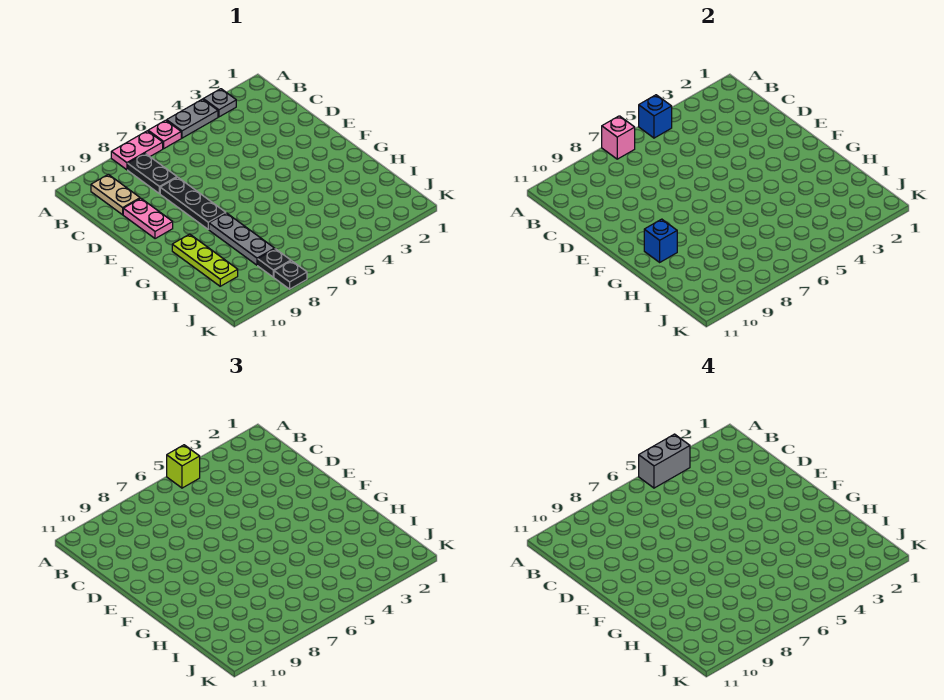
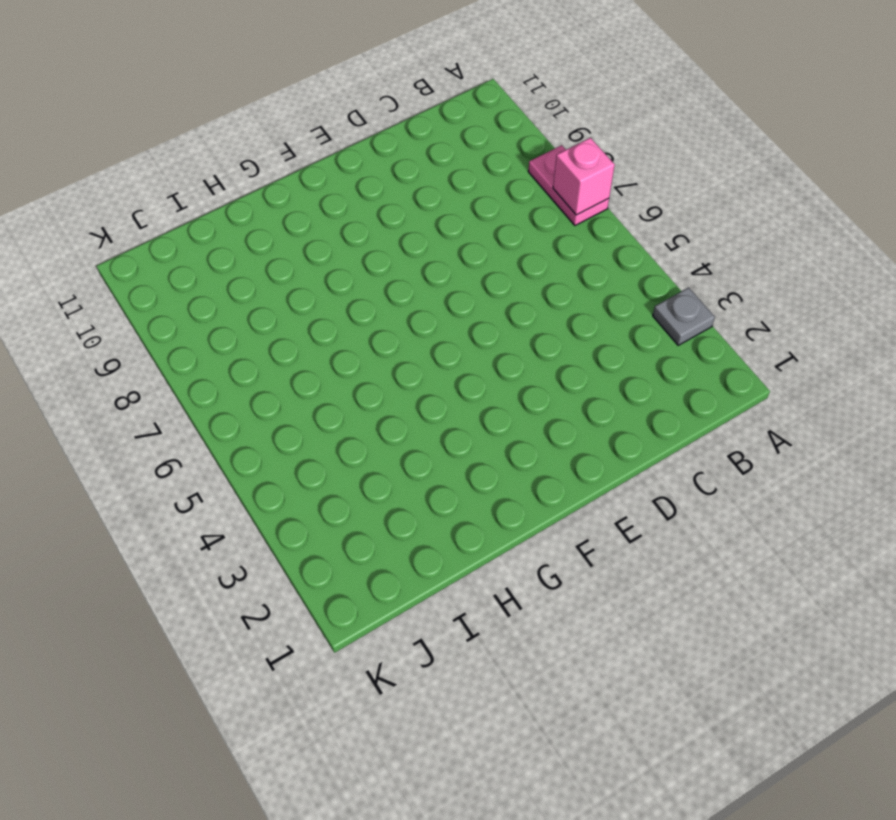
none -> grey 1x2 plate [167,99,218,138]
none -> pink 1x1 plate [148,120,181,148]
none -> black 1x2 plate [128,153,177,194]

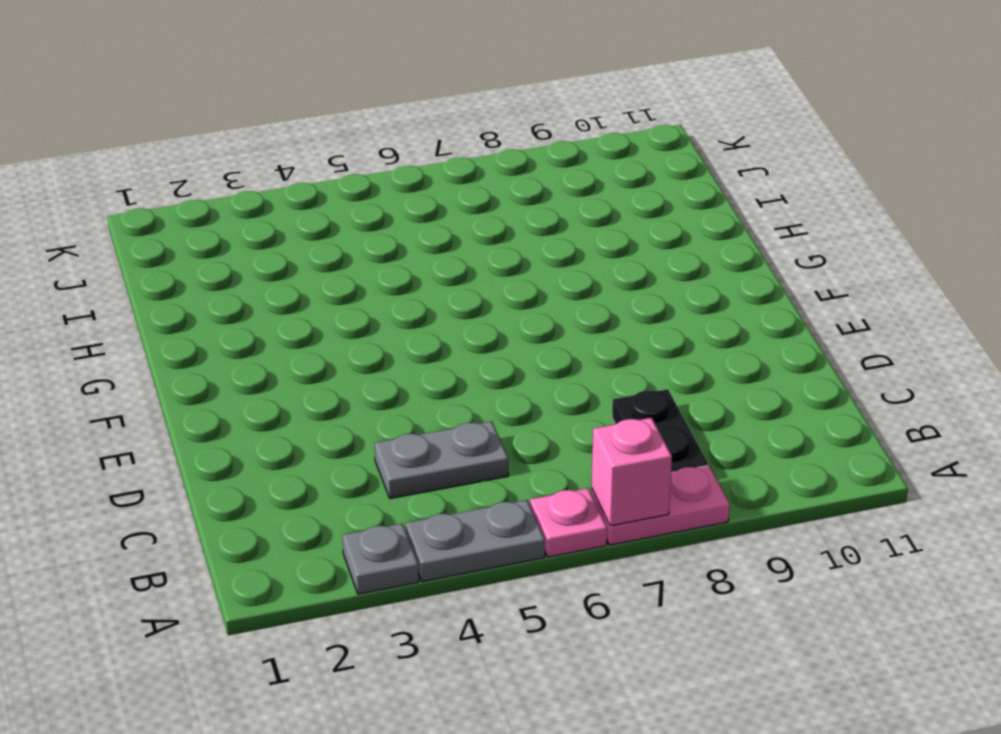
grey 1x2 plate [375,421,508,499] -> none
none -> tan 1x2 plate [91,174,140,215]
none -> black 1x3 plate [160,177,226,229]
none -> pink 1x2 plate [123,198,173,239]

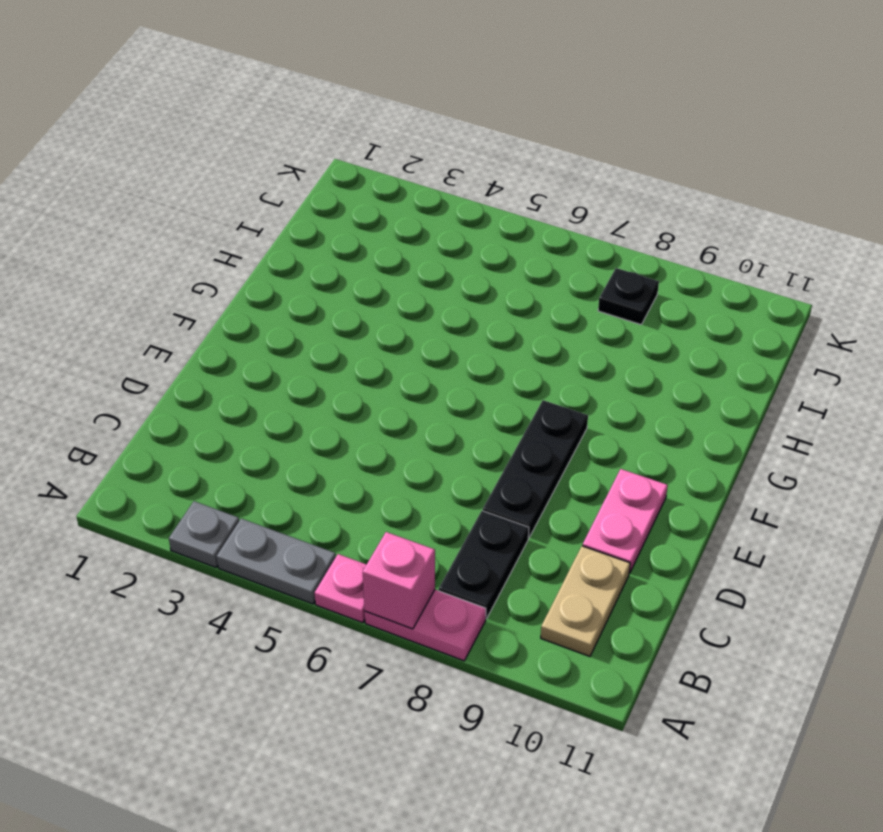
none -> grey 1x3 plate [209,213,275,265]
none -> lime 1x3 plate [172,234,238,286]
none -> black 1x1 plate [274,261,307,289]

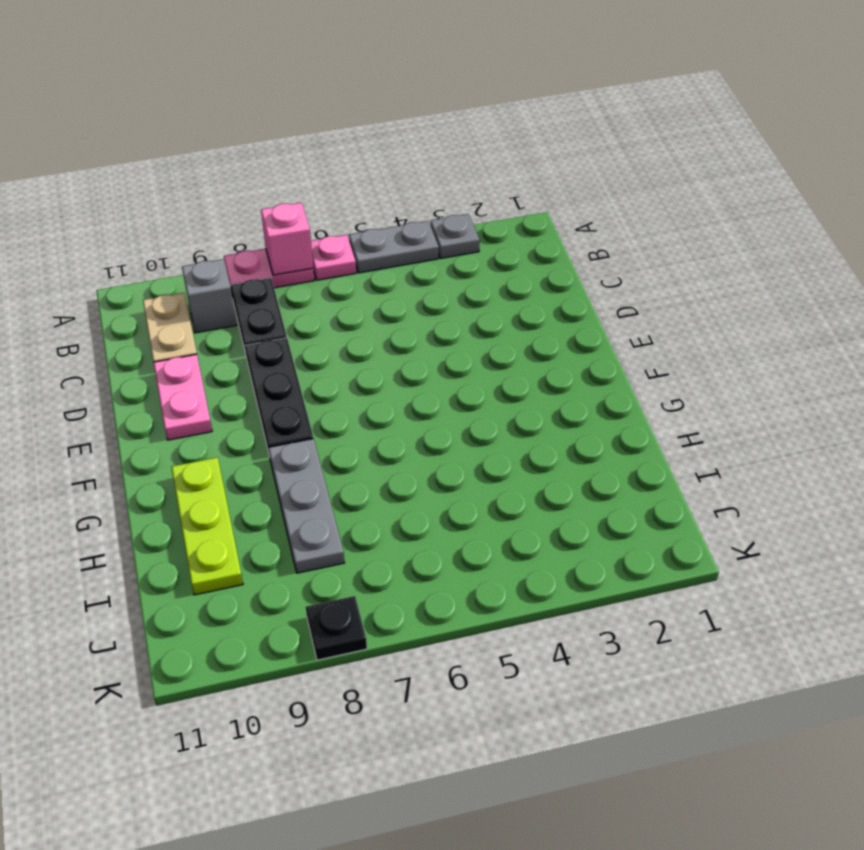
grey 1x1 brick [182,259,236,333] -> none
none -> black 1x1 plate [258,249,291,277]
none -> blue 1x1 brick [639,95,672,138]
none -> blue 1x1 brick [644,219,677,262]

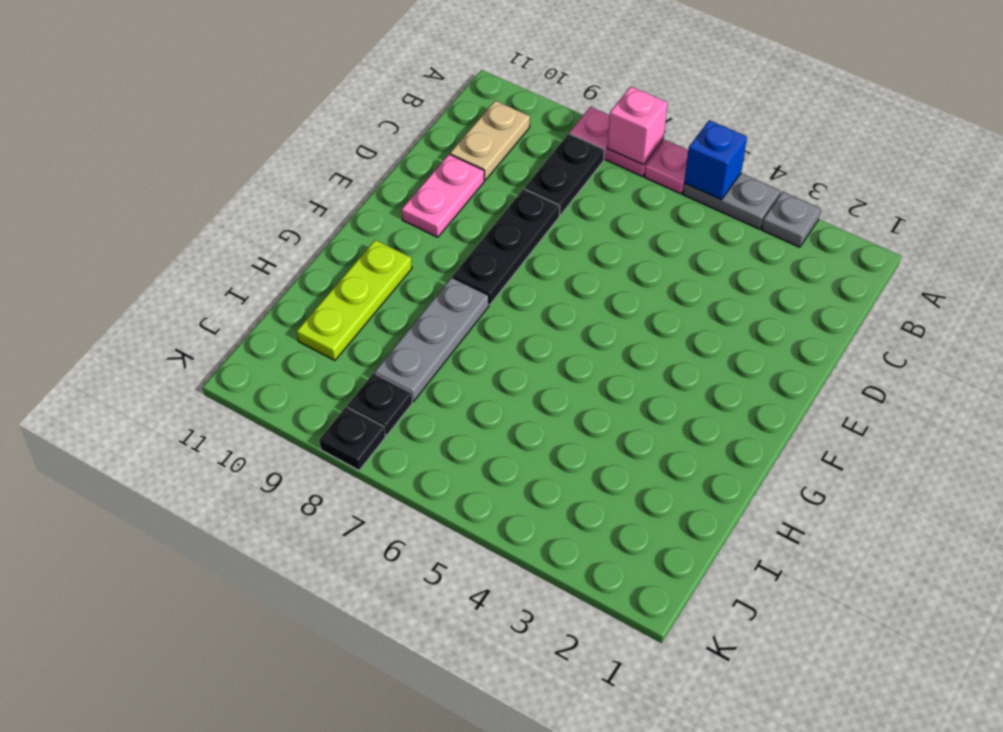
none -> blue 1x1 brick [644,219,677,262]
none -> lime 1x1 brick [167,445,200,488]
none -> grey 1x2 brick [639,434,690,488]

